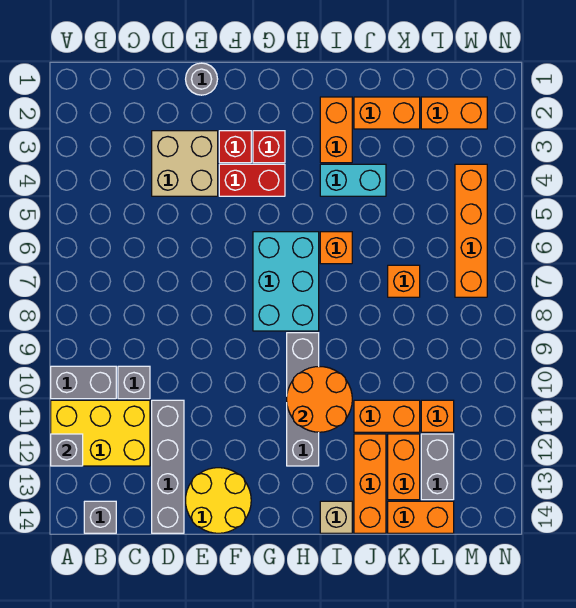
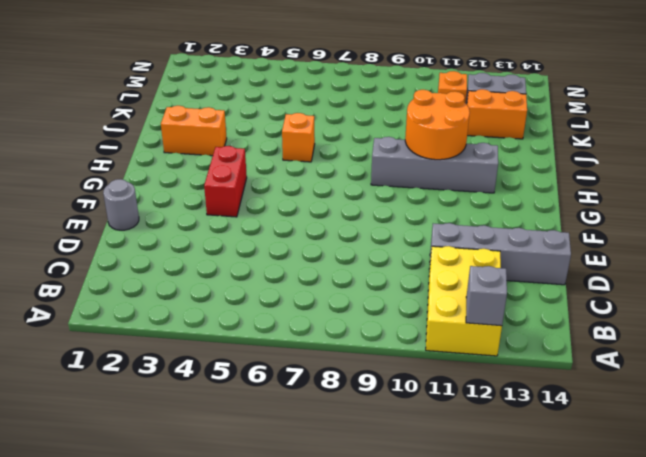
none -> grey 1x2 brick [51,366,116,399]
none -> grey 1x1 brick [84,501,116,533]
none -> grey 1x1 brick [118,366,150,399]

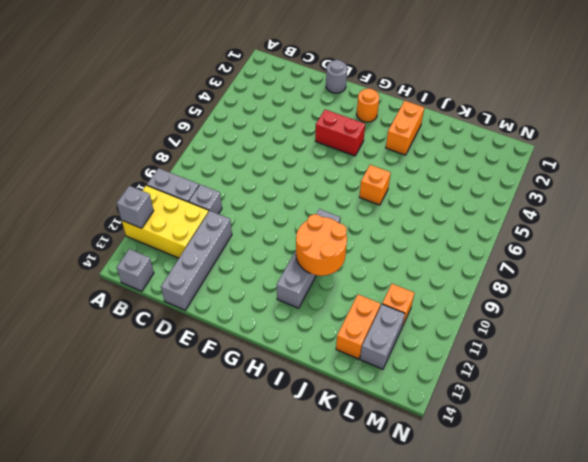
orange 1x1 round brick [357,88,379,122] -> none
none -> tan 2x2 brick [152,131,218,196]
none -> yellow 2x2 round brick [186,468,251,533]
none -> red 1x1 brick [219,131,251,163]

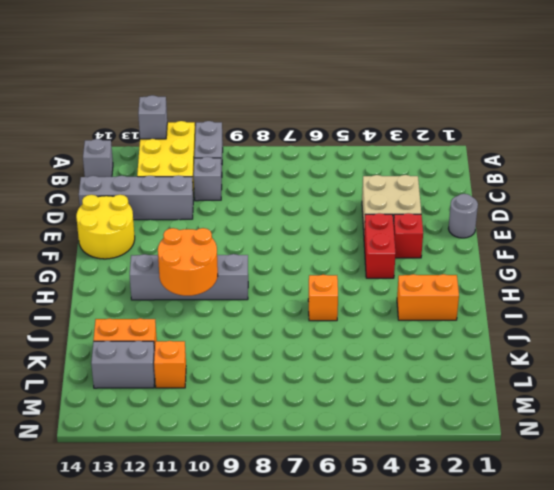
none -> red 1x1 brick [253,131,285,163]
none -> cyan 2x3 brick [253,232,319,331]
none -> cyan 1x2 brick [320,164,386,196]

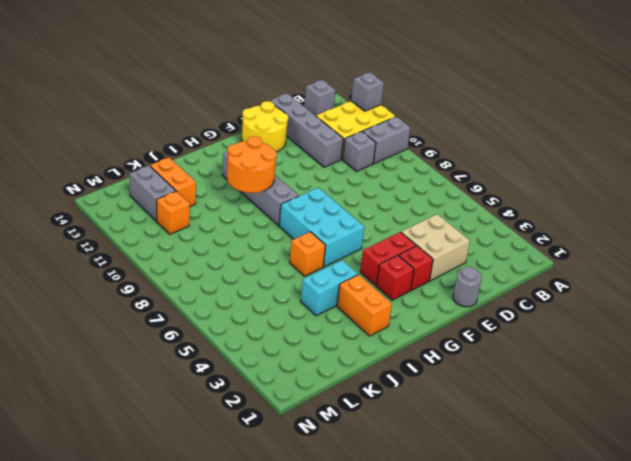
none -> tan 1x1 brick [320,501,352,533]
none -> orange 1x2 brick [354,97,420,129]
none -> orange 1x2 brick [354,400,420,432]

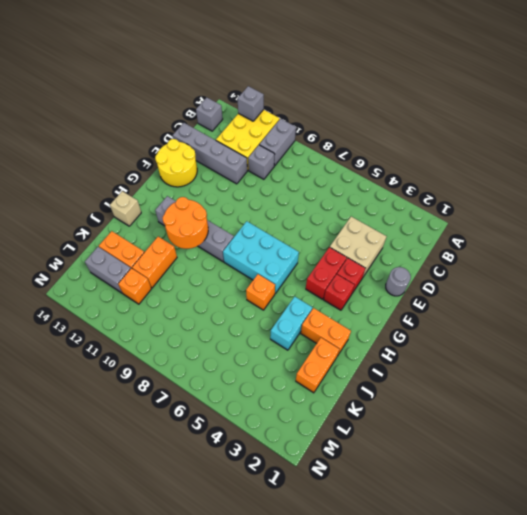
none -> orange 1x3 brick [354,434,386,533]
none -> orange 1x1 brick [388,265,420,297]
none -> orange 1x2 brick [388,501,454,533]

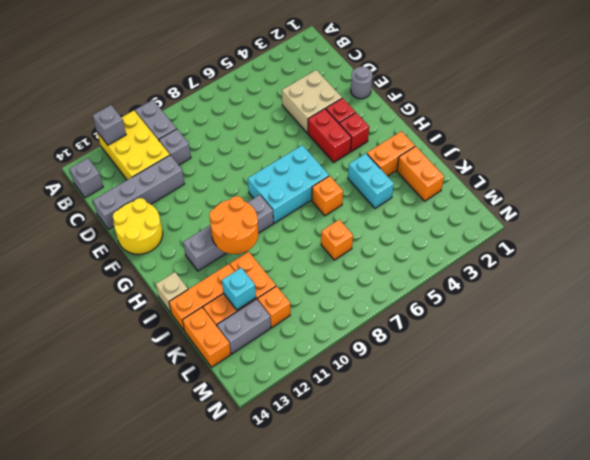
cyan 1x1 brick [222,268,256,310] -> none
none -> orange 1x2 brick [421,97,487,129]
none -> orange 1x4 brick [455,164,487,297]

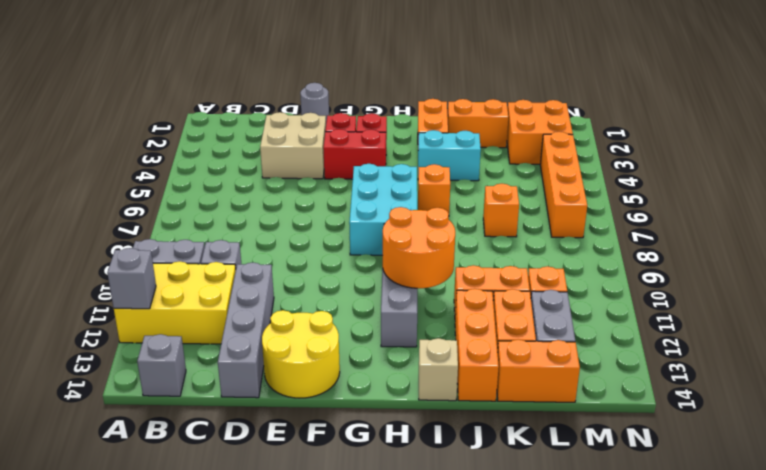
orange 2x2 brick [507,100,573,164] -> orange 1x2 brick [421,97,487,129]

